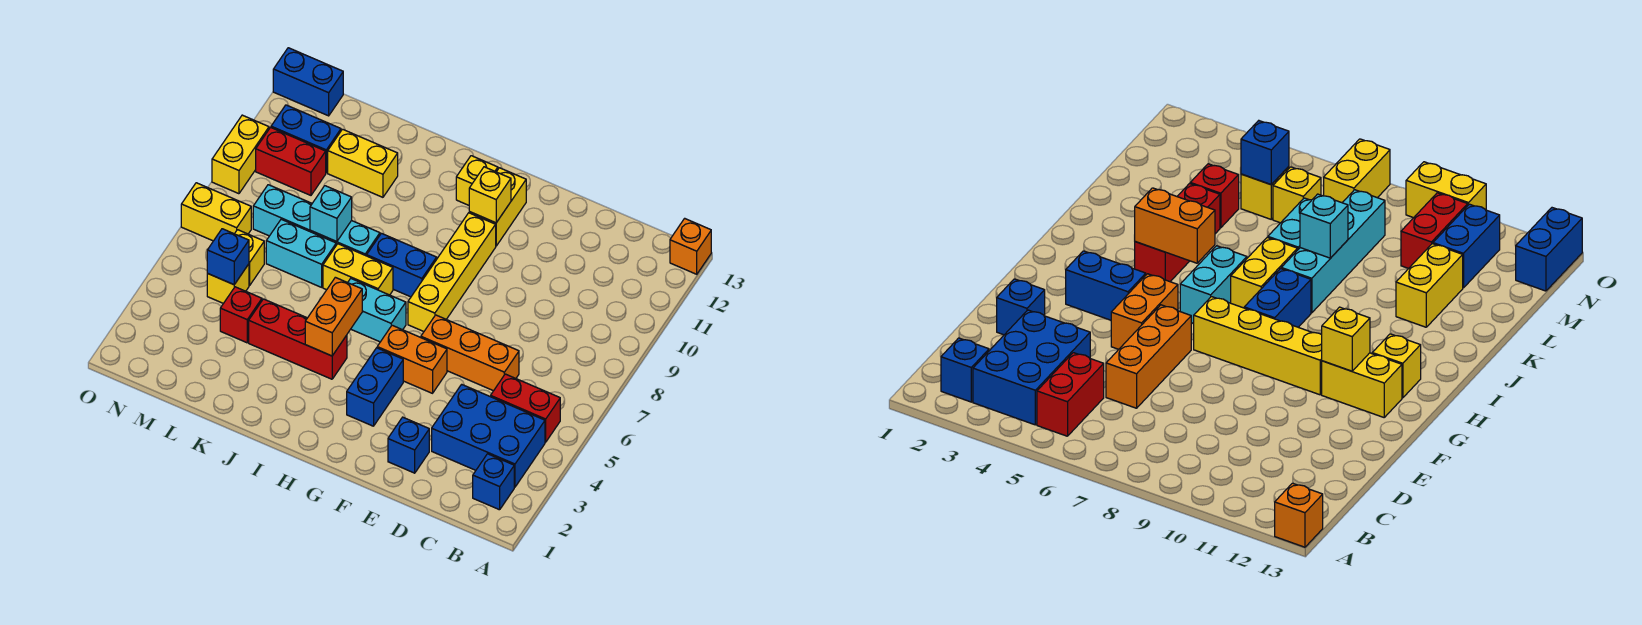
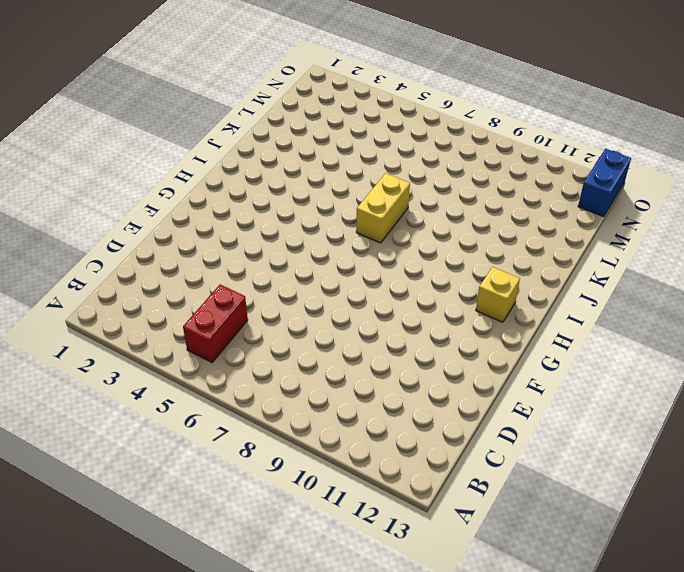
none -> orange 1x1 brick [670,218,711,274]
none -> blue 1x1 brick [473,454,514,510]
none -> blue 2x3 brick [432,384,545,487]
none -> orange 1x3 brick [421,315,519,391]

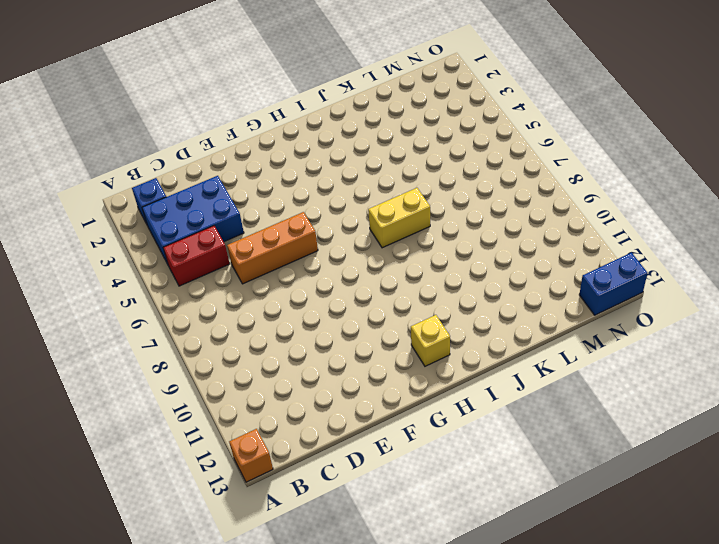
none -> blue 1x1 brick [388,417,429,473]
none -> orange 1x2 brick [377,325,447,393]
none -> blue 1x2 brick [347,348,403,426]
none -> yellow 1x4 brick [408,213,496,332]

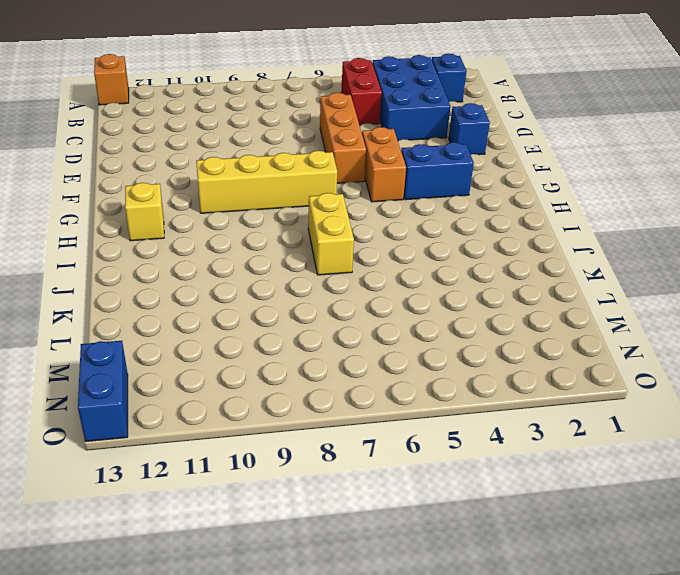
none -> yellow 1x2 brick [469,168,526,246]
none -> cyan 1x2 brick [348,279,406,342]
none -> blue 1x2 brick [367,233,437,297]
none -> red 1x3 brick [249,299,347,379]

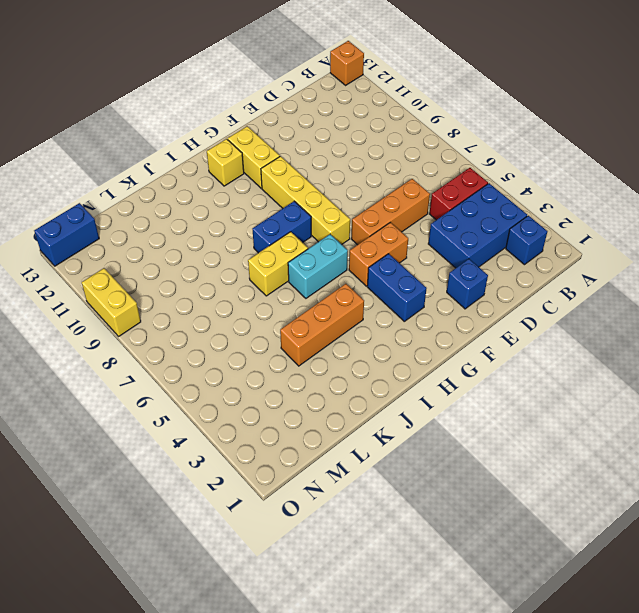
orange 1x3 brick [280,284,364,366] -> red 1x3 brick [249,299,347,379]
none -> cyan 1x4 brick [253,185,380,256]
none -> cyan 1x2 brick [266,219,336,287]
none -> yellow 1x2 brick [328,129,398,197]
none -> red 1x1 brick [220,287,262,343]

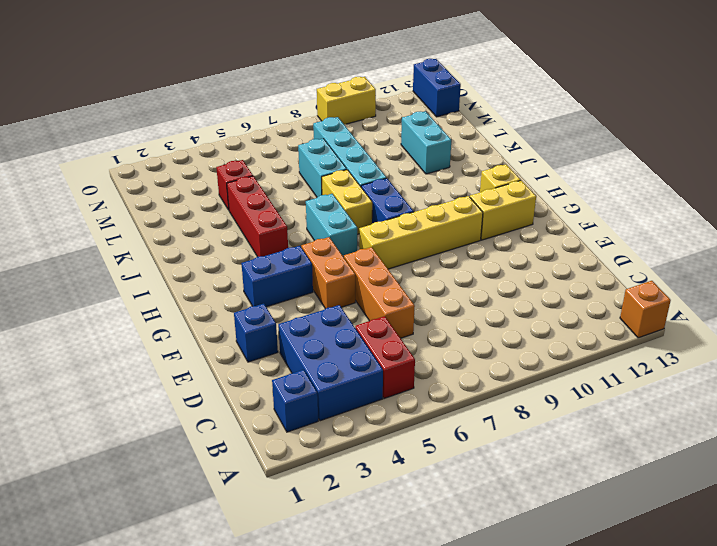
cyan 1x2 brick [401,111,451,174] -> yellow 1x2 brick [328,129,398,197]
none -> yellow 1x1 brick [207,264,249,303]
none -> yellow 1x1 brick [235,230,264,286]
none -> red 1x2 brick [256,127,326,195]
none -> blue 1x2 brick [271,105,341,173]

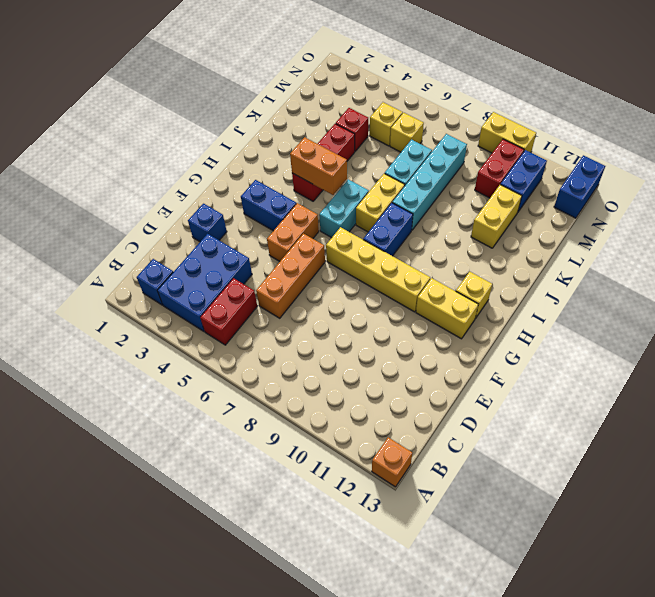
none -> yellow 1x2 brick [181,183,251,241]
none -> yellow 1x1 brick [469,167,511,223]
none -> cyan 1x1 brick [310,186,352,242]
none -> blue 1x1 brick [207,229,249,285]

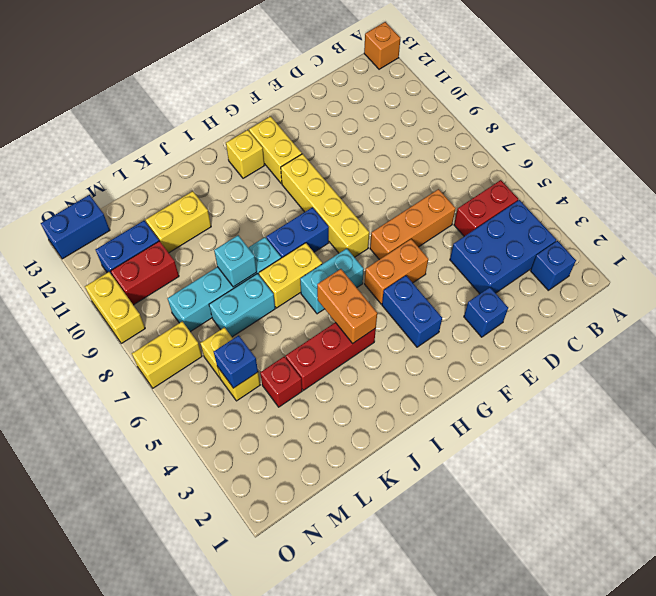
none -> yellow 1x1 brick [469,167,511,223]

